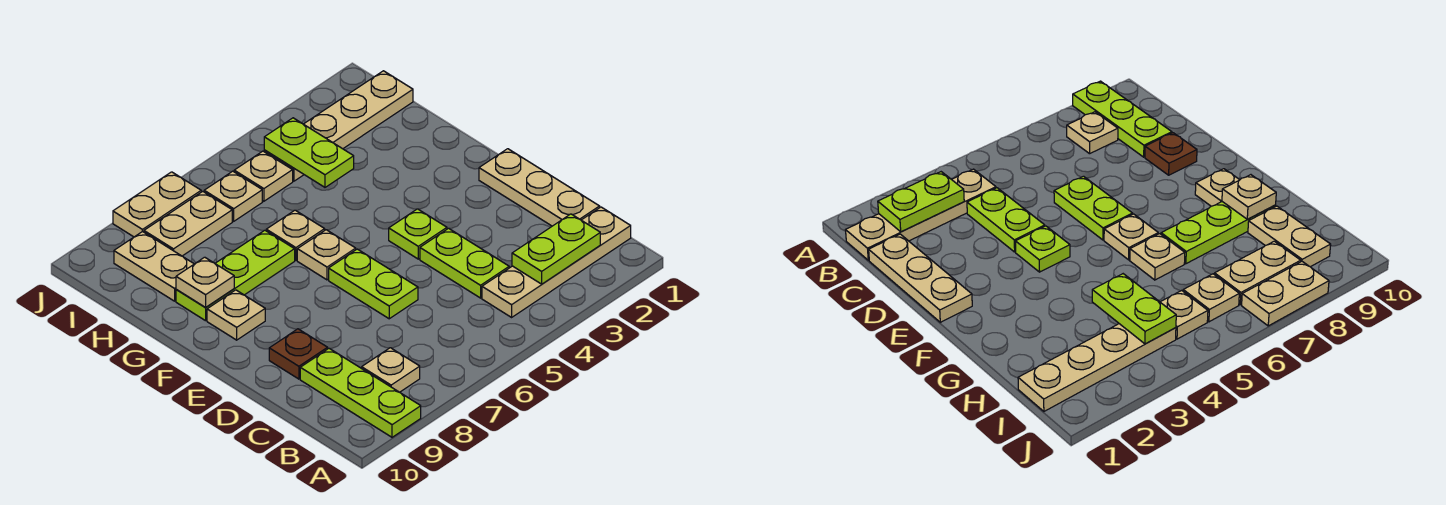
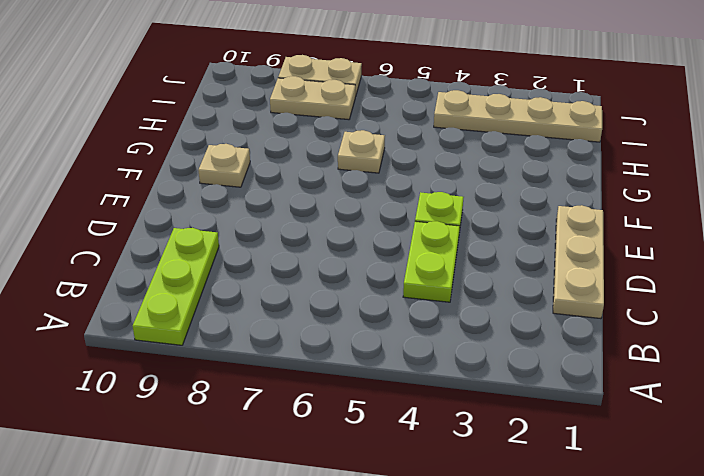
none -> tan 1x4 plate [482,207,631,317]
none -> tan 1x1 plate [362,348,420,392]
none -> lime 1x2 plate [329,249,418,319]

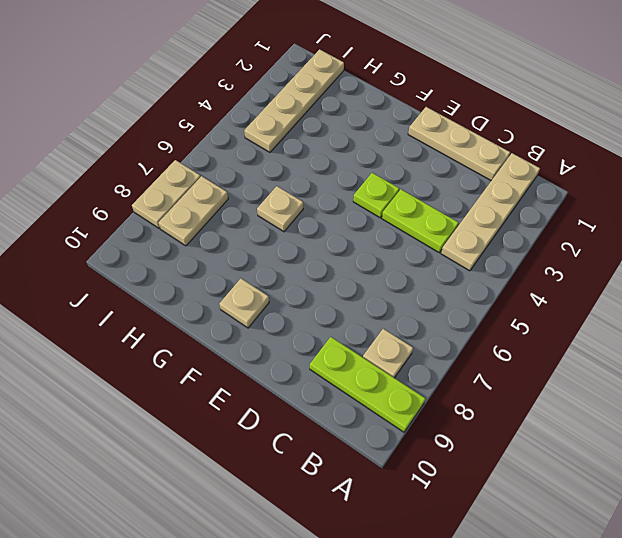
none -> lime 1x2 plate [329,249,418,319]
none -> brown 1x1 plate [269,329,328,379]
none -> tan 1x1 plate [297,230,356,280]

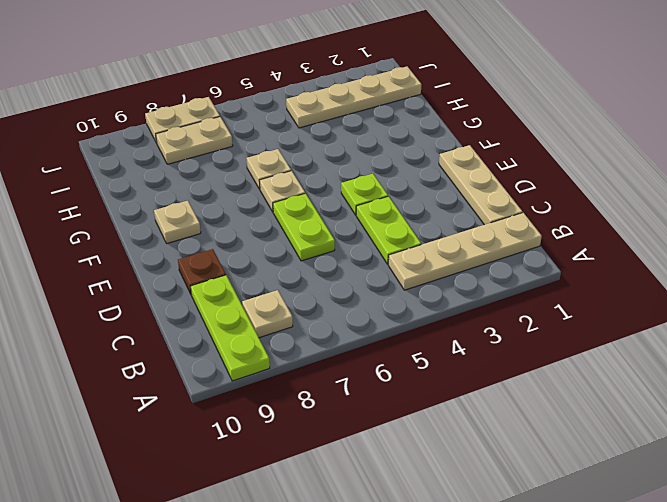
none -> lime 1x3 plate [176,230,295,321]
none -> tan 1x2 plate [114,231,194,301]
none -> tan 1x1 plate [234,151,293,201]

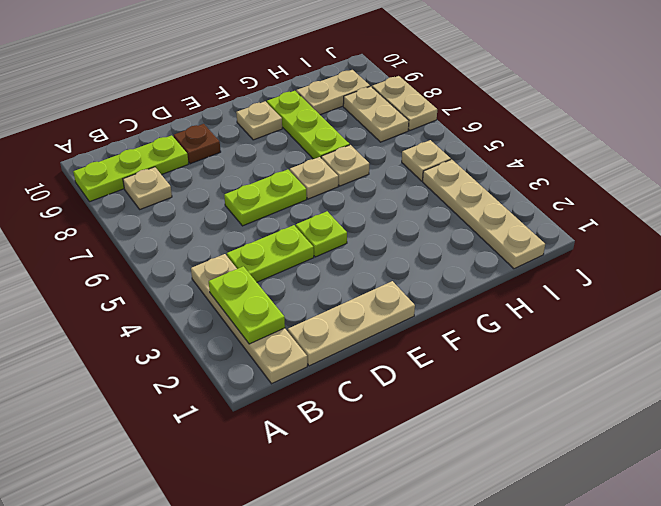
none -> tan 1x1 plate [204,171,262,221]
none -> tan 1x1 plate [176,257,234,307]
none -> lime 1x2 plate [264,118,354,187]

